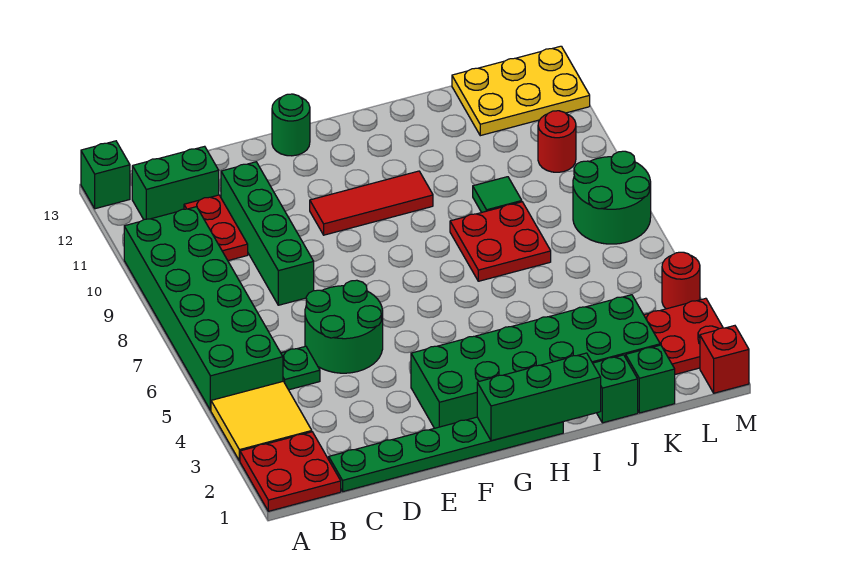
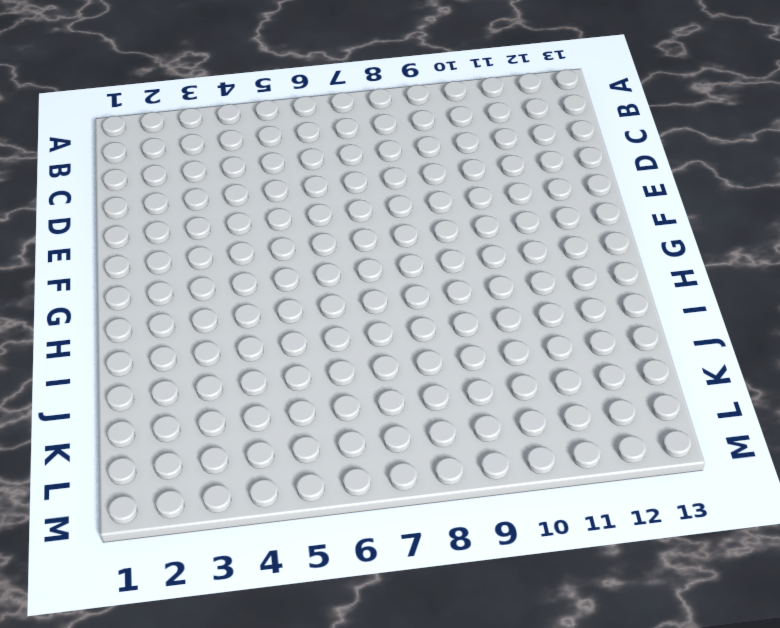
none -> red 2x2 plate [240,432,341,511]
none -> yellow 2x2 tile [211,381,312,461]
none -> green 2x6 brick [124,207,283,411]

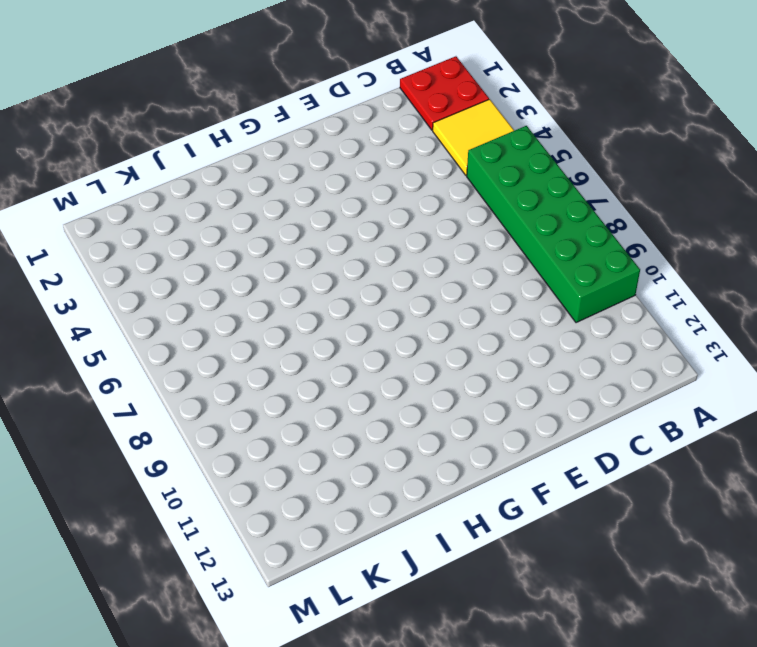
none -> green 1x1 brick [81,141,130,209]
none -> green 1x2 brick [132,146,219,220]
none -> green 1x6 plate [329,417,563,492]

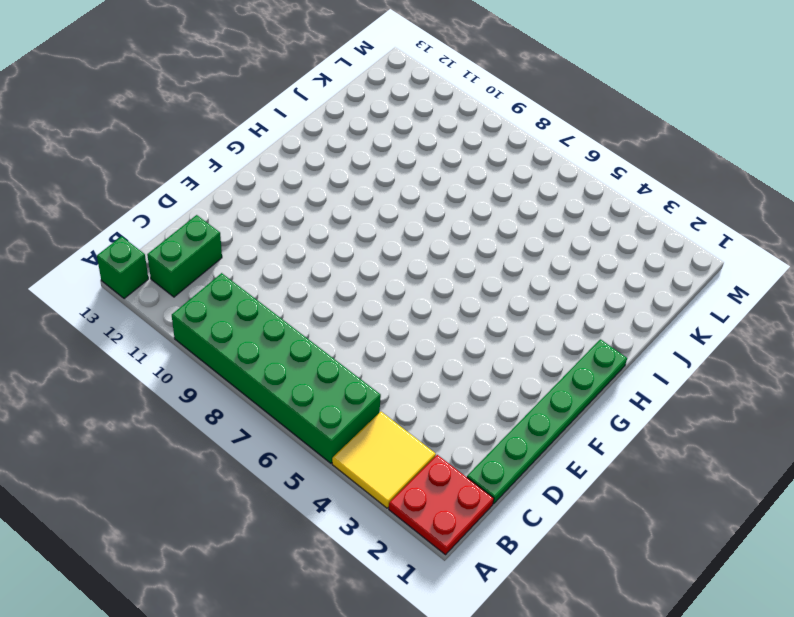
none -> green 1x1 plate [281,346,320,390]
none -> red 1x2 plate [184,195,248,261]
none -> green 2x2 round brick [305,280,383,373]

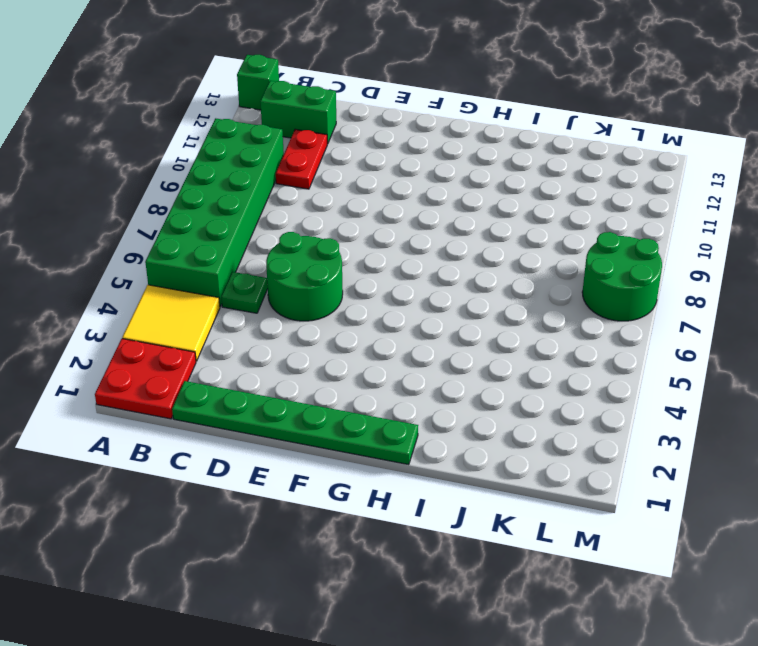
none -> green 1x4 brick [221,162,314,305]
none -> green 2x6 brick [411,295,660,428]
none -> red 1x3 tile [310,171,433,235]

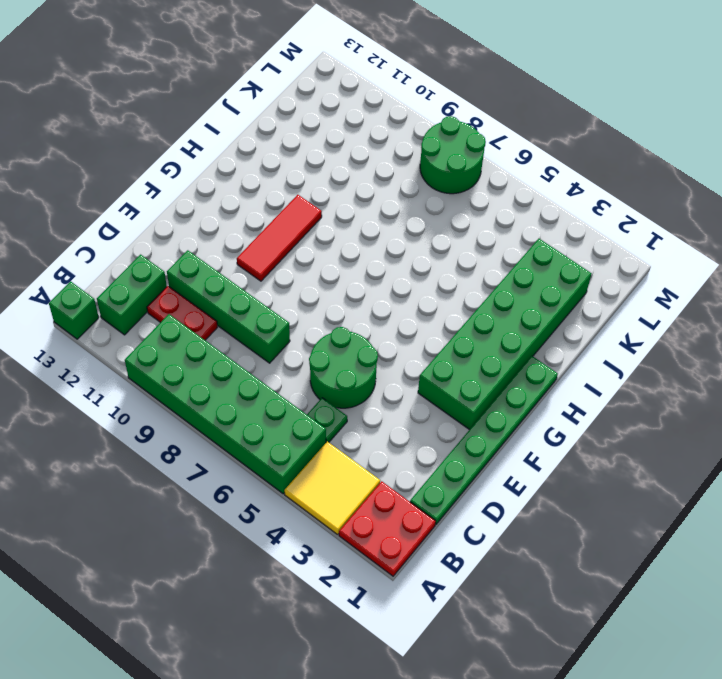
none -> green 1x1 round brick [272,94,310,156]
none -> red 2x2 plate [450,202,551,281]
none -> green 1x1 brick [593,355,638,423]

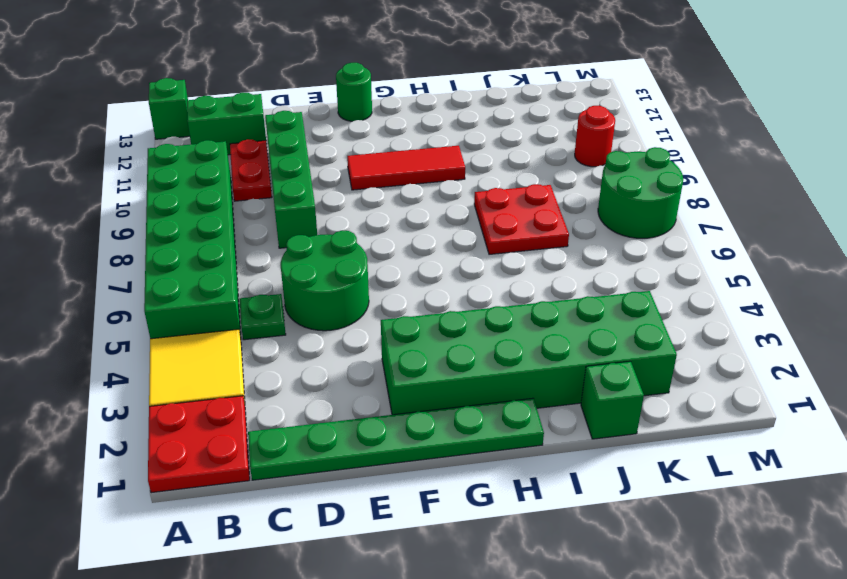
none -> green 1x1 tile [473,177,522,213]
none -> green 1x1 brick [626,345,675,413]
none -> yellow 2x3 plate [452,46,590,136]

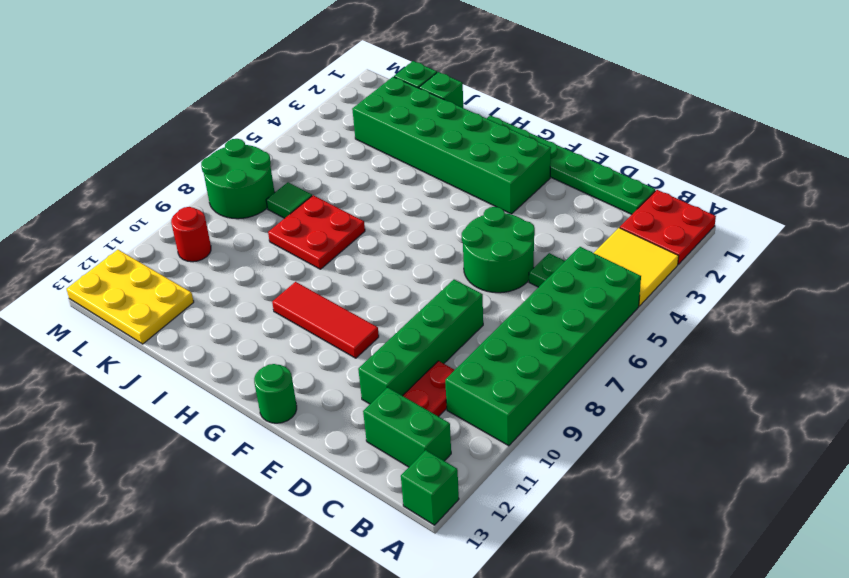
green 1x1 tile [266,182,312,218] -> green 1x1 tile moved to [473,177,522,213]
none -> red 2x2 plate [644,298,723,374]
none -> red 1x1 brick [700,326,749,393]
none -> red 1x1 round brick [662,252,700,309]

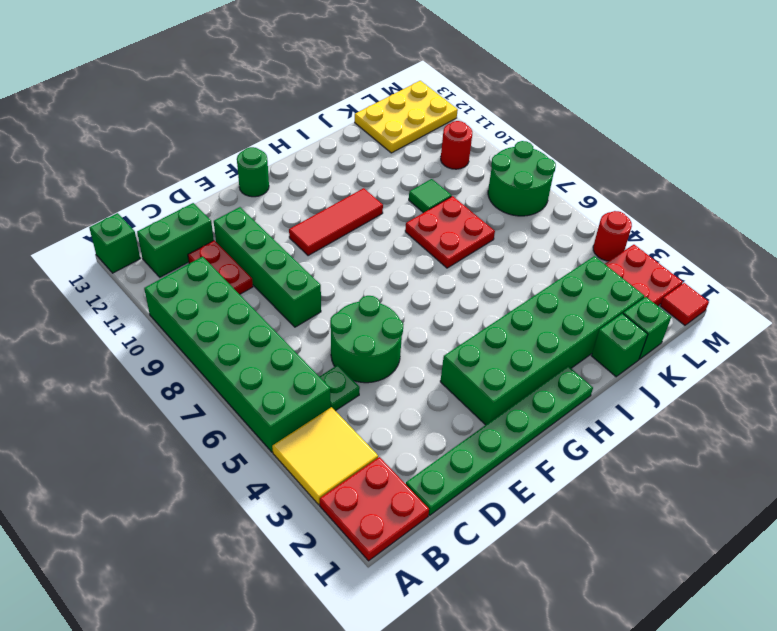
red 1x1 tile [661,283,709,325] -> red 1x1 brick [700,326,749,393]
none -> green 1x3 brick [477,353,601,441]

